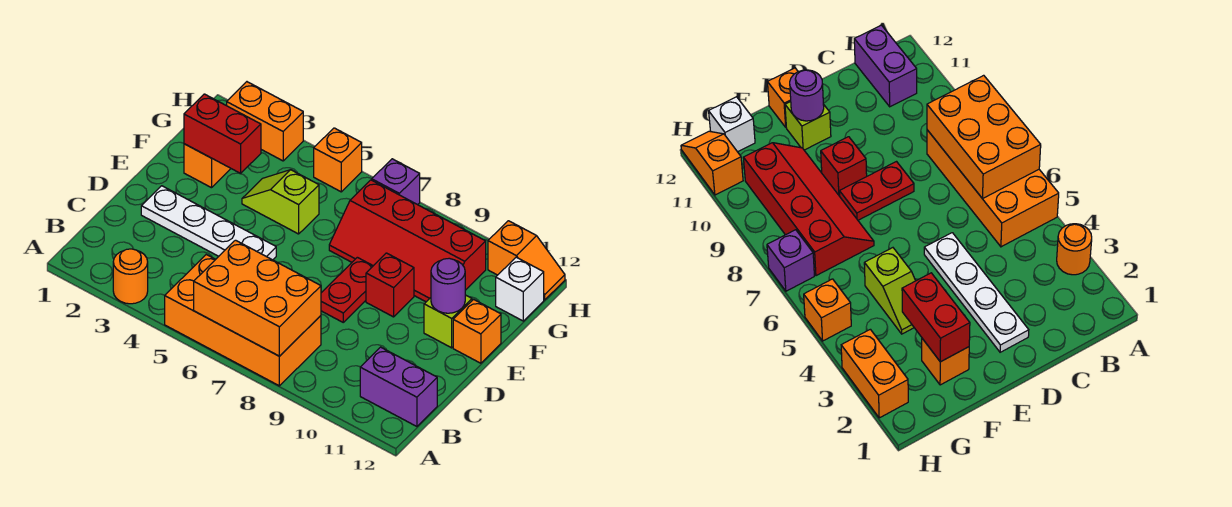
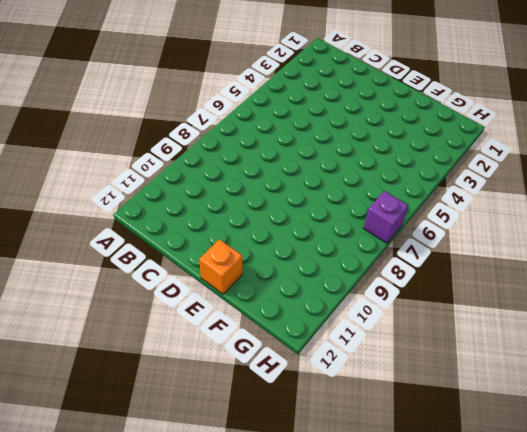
none -> orange 1x1 round brick [113,249,148,304]
none -> orange 2x4 brick [165,255,321,386]
none -> purple 1x2 brick [360,347,437,426]

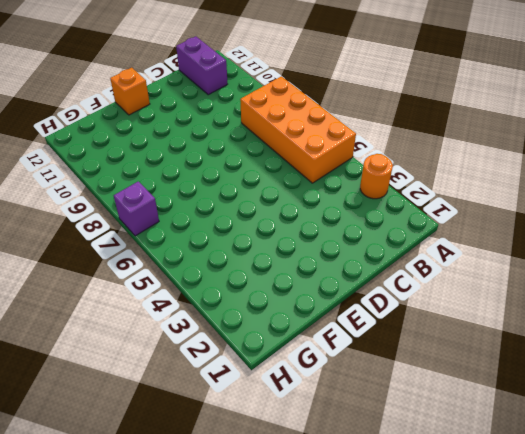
none -> white 1x4 plate [141,186,276,260]
none -> red 1x2 plate [321,257,373,322]
none -> red 1x1 brick [366,253,414,317]

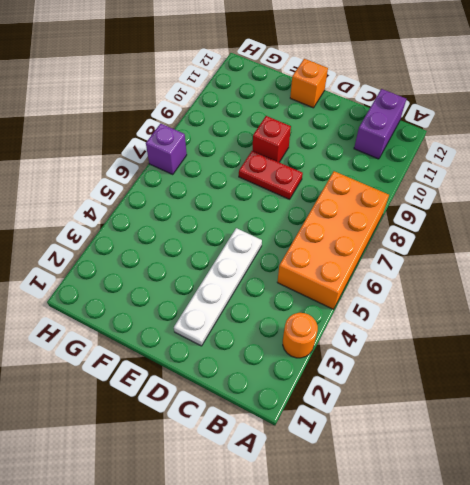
none -> lime 1x1 brick [424,295,472,348]
none -> orange 1x1 brick [184,144,231,188]
none -> lime 1x2 slope [242,170,319,234]

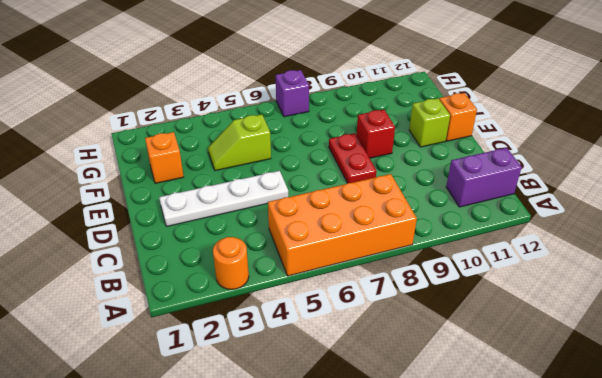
none -> red 2x4 slope [329,180,486,302]
none -> white 1x1 brick [496,257,544,321]
none -> orange 1x2 brick [227,82,303,161]

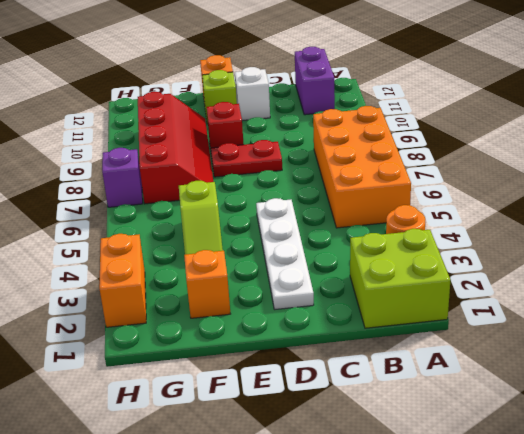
lime 2x2 brick [350,229,450,328] -> none
white 1x1 brick [235,67,270,121] -> white 1x1 brick moved to [496,257,544,321]
none -> orange 1x1 brick [314,128,362,192]
none -> orange 1x2 slope [488,221,565,300]
none -> orange 2x3 brick [194,240,321,356]

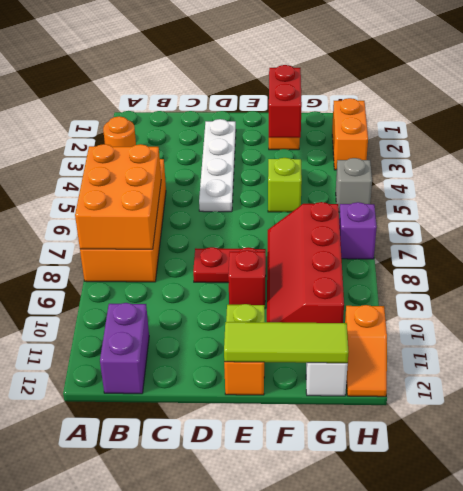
lime 1x3 tile [224,322,348,363] -> none
grey 1x1 brick [336,158,372,212] -> orange 1x1 brick [314,128,362,192]
none -> purple 1x1 round brick [431,258,465,313]

